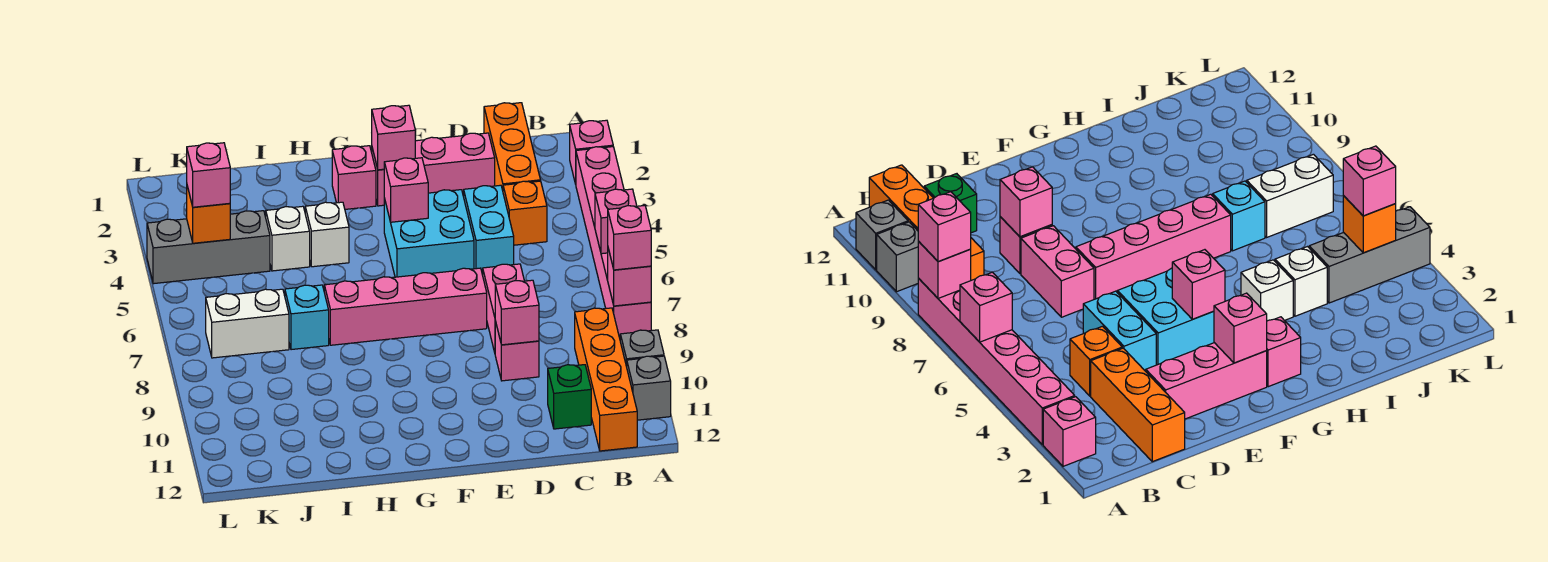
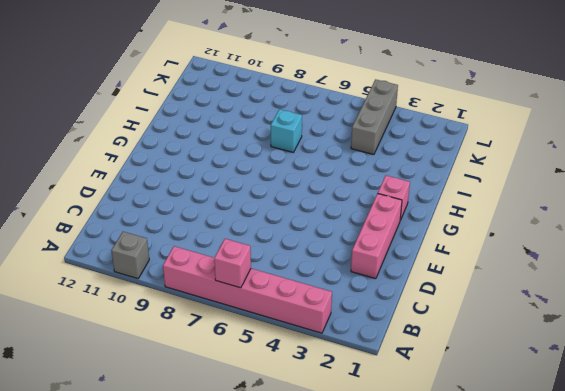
none -> pink 1x1 brick [570,120,613,184]
none -> grey 1x1 brick [627,356,671,420]
none -> orange 1x4 brick [575,308,637,451]

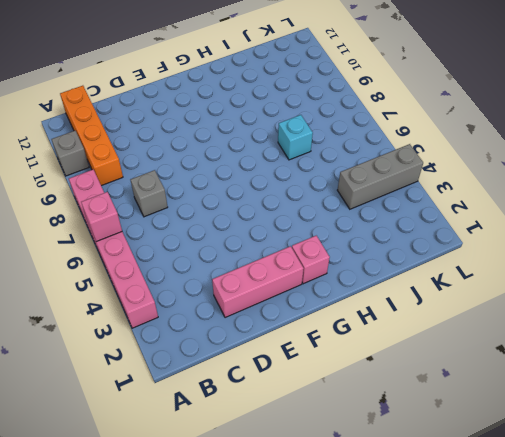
grey 1x1 brick [130,170,168,217] -> grey 1x1 brick moved to [627,356,671,420]
none -> pink 1x1 brick [570,120,613,184]
none -> orange 1x3 brick [484,103,541,190]
none -> orange 1x1 brick [503,181,547,245]

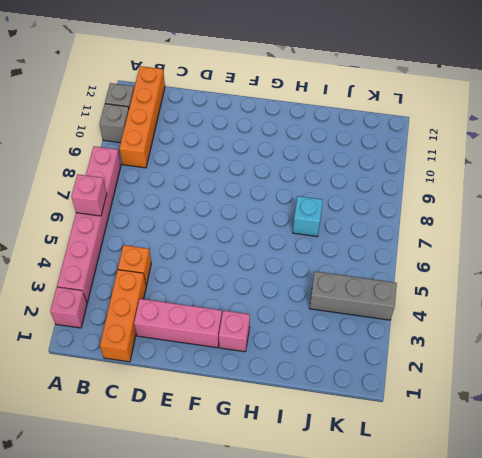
none -> green 1x1 brick [548,365,591,429]
none -> cyan 1x2 brick [464,185,514,275]
none -> pink 1x2 brick [483,264,524,352]

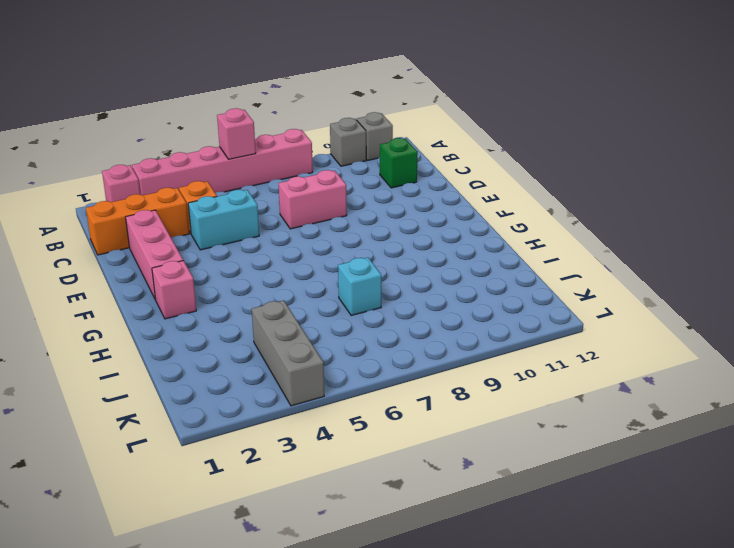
none -> orange 1x4 brick [575,308,637,451]
none -> pink 1x1 brick [495,321,539,381]
none -> cyan 2x2 brick [384,190,474,277]

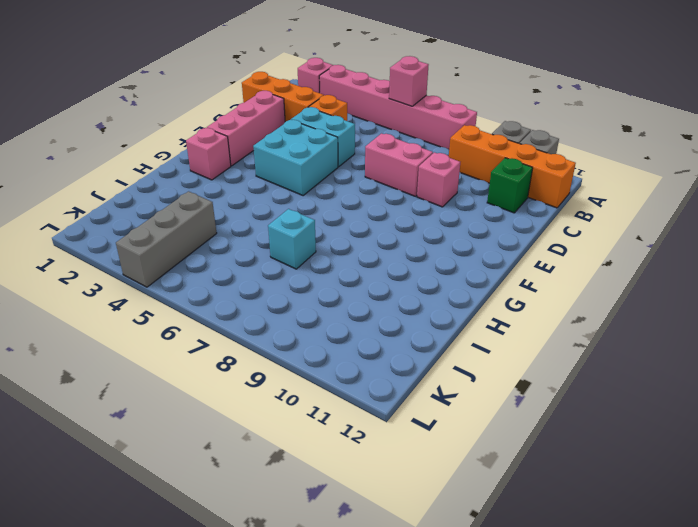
none -> pink 1x4 brick [324,268,487,345]
none -> white 1x1 brick [305,202,349,267]
none -> white 1x1 brick [266,206,310,271]

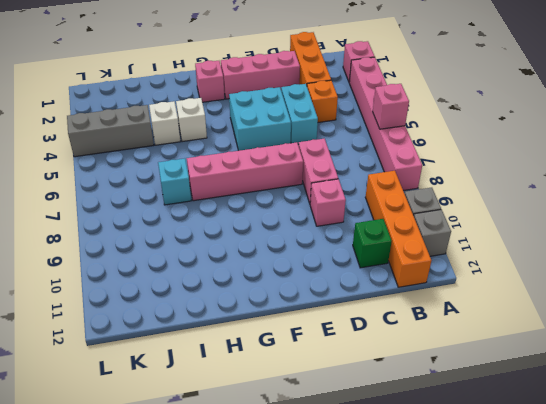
none -> white 1x2 brick [206,289,289,358]
none -> pink 1x1 brick [608,249,651,306]
none -> pink 1x1 brick [495,280,539,345]

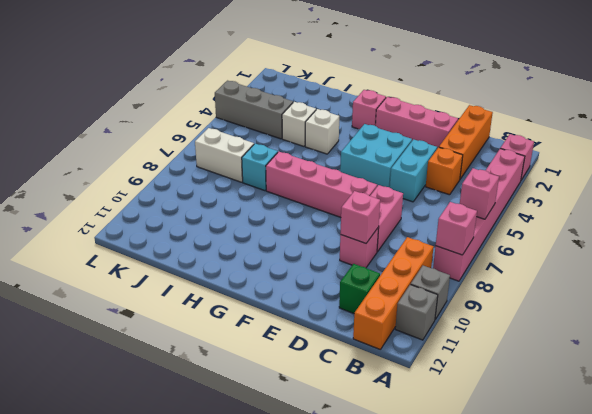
none -> pink 1x1 brick [372,105,415,170]
none -> pink 1x1 brick [384,158,428,222]
none -> orange 1x1 brick [187,186,230,243]

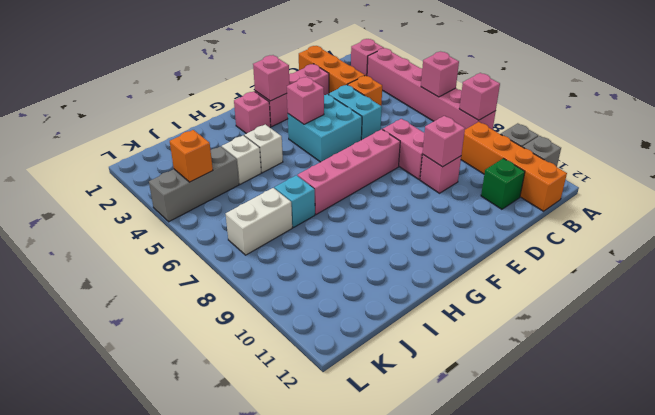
none -> pink 1x1 brick [608,206,651,270]
none -> pink 1x1 brick [187,143,230,207]

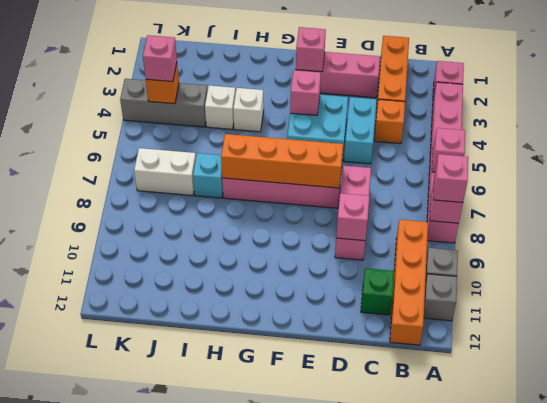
orange 1x4 brick [221,134,343,188] -> none
none -> pink 1x1 brick [332,146,376,209]

